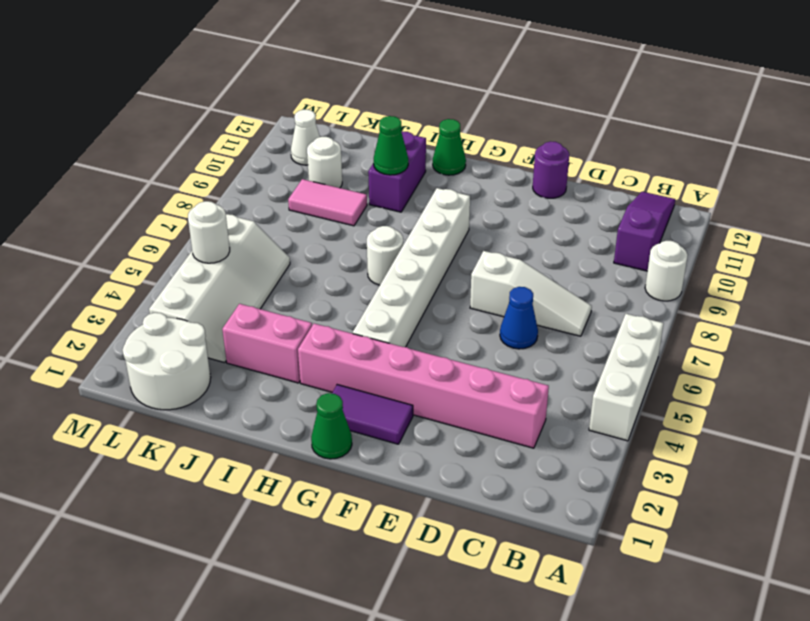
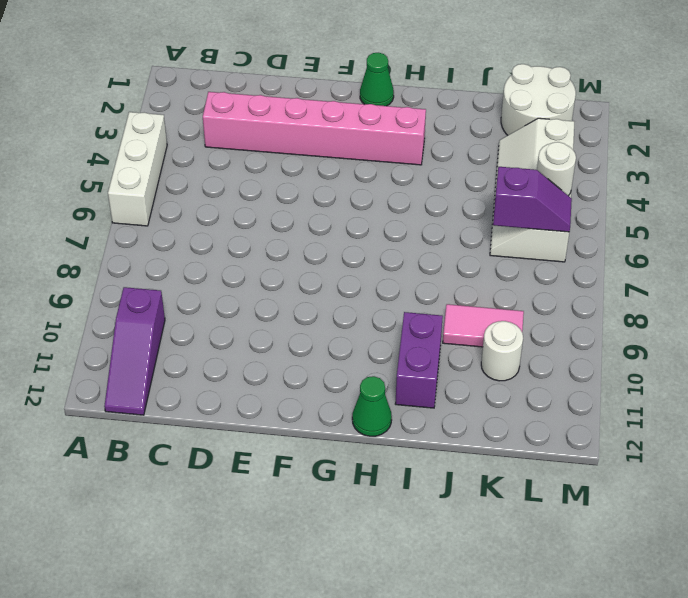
purple 1x2 slope [493,167,572,232] -> none
none -> white 1x1 round brick [645,241,688,301]
none -> white 1x3 slope [470,251,592,336]
none -> blue 1x1 cone [500,287,538,349]

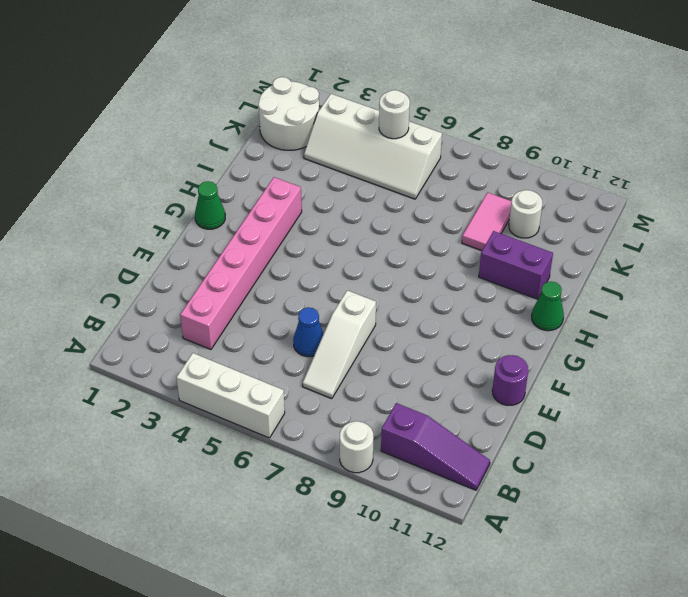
none -> purple 1x2 tile [332,385,413,444]
none -> white 1x6 brick [353,188,470,347]
none -> white 1x1 round brick [367,226,403,285]

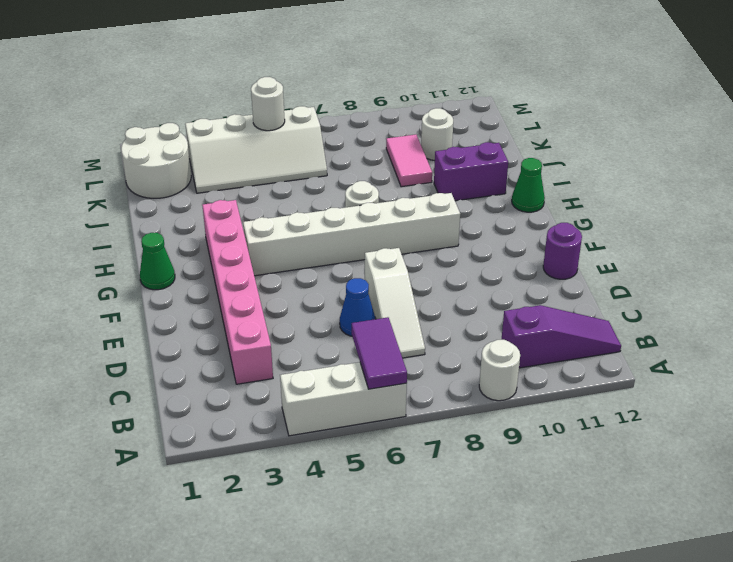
purple 1x2 tile [352,317,407,389] -> purple 1x2 tile moved to [332,385,413,444]
none -> pink 1x2 brick [222,304,312,383]
none -> white 1x1 cone [291,110,320,165]
none -> green 1x1 cone [374,116,408,175]

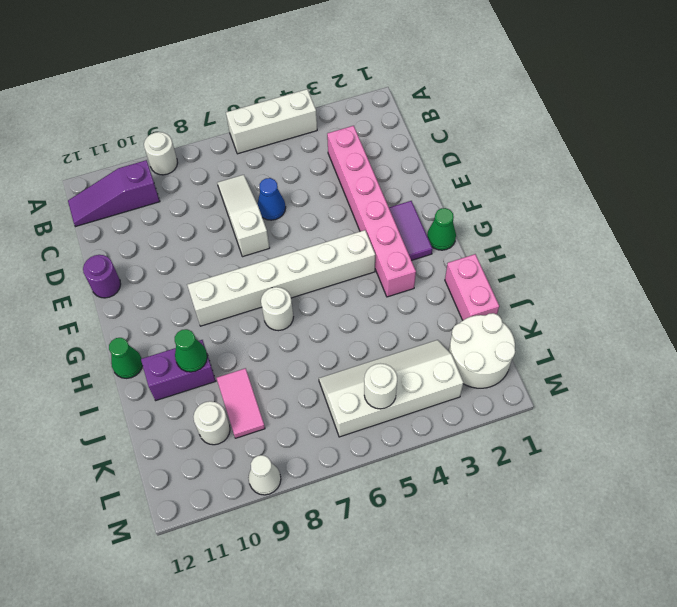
pink 1x2 brick [445,254,499,320] -> pink 1x2 brick moved to [222,304,312,383]
white 1x1 cone [248,455,281,495] -> white 1x1 cone moved to [291,110,320,165]

